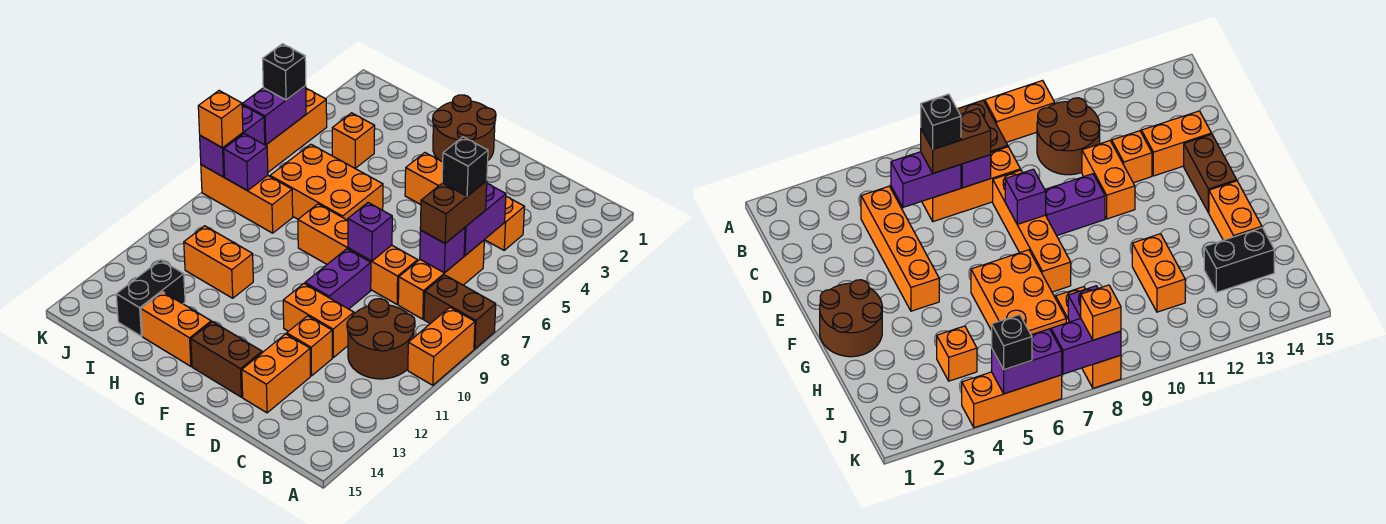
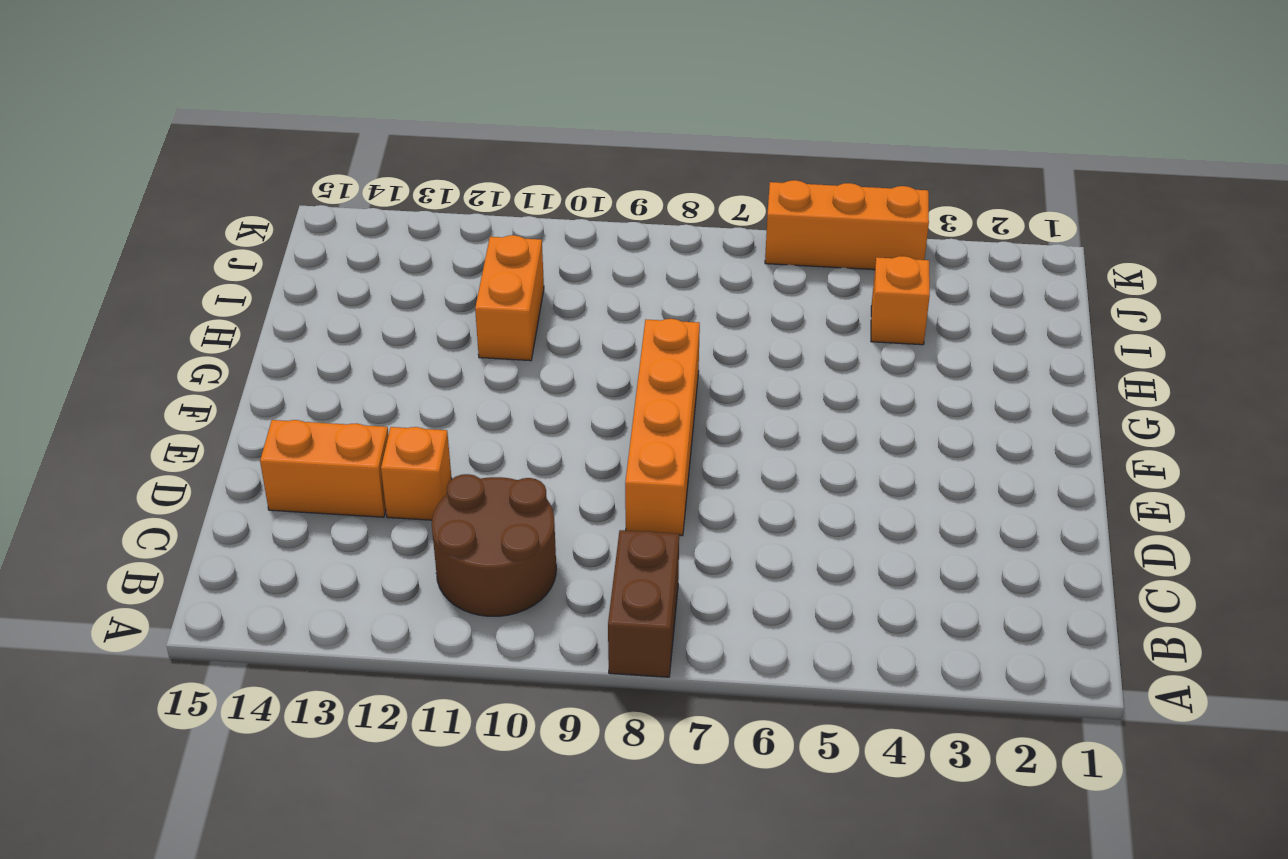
none -> orange 1x2 brick [408,307,475,385]
none -> orange 1x4 brick [405,153,524,250]
none -> orange 1x3 brick [398,240,484,319]

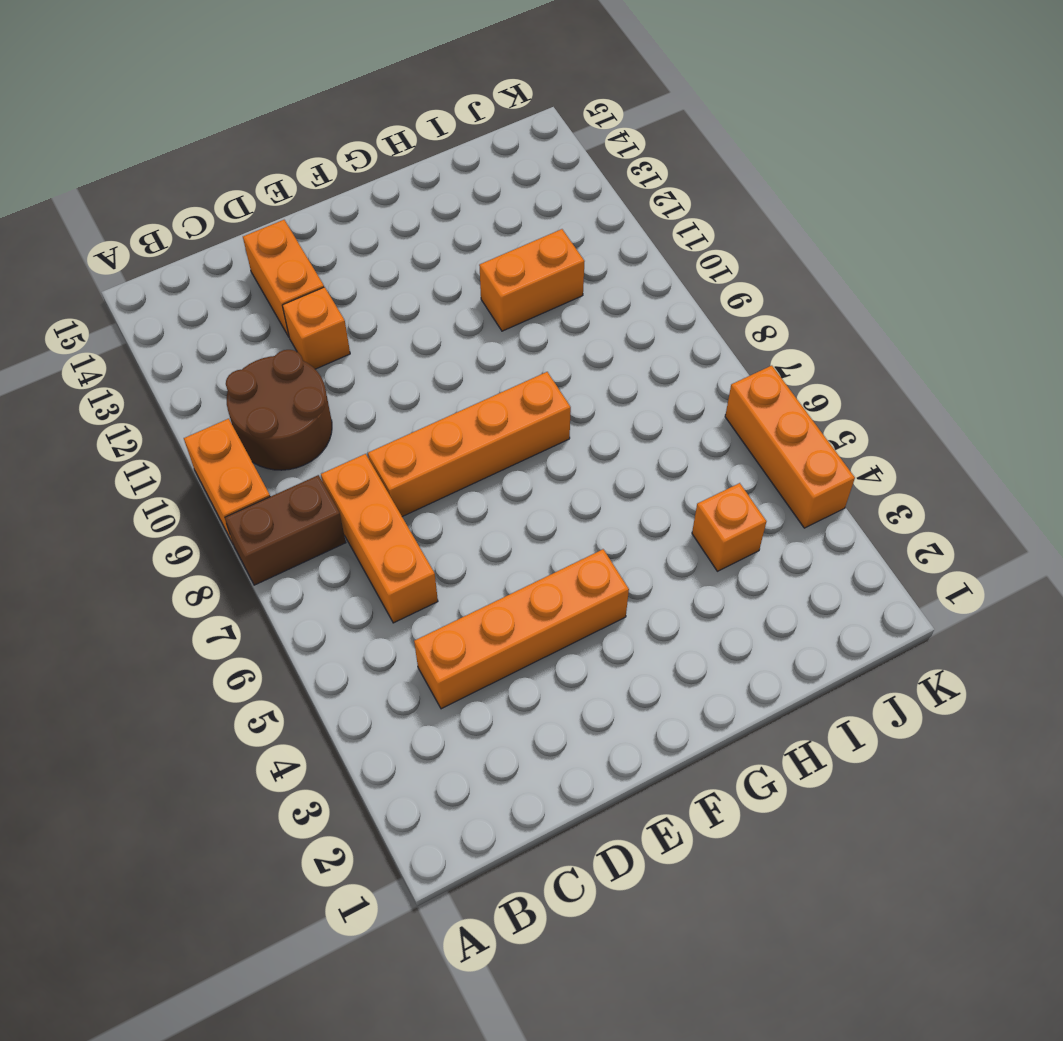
none -> orange 1x2 brick [283,284,354,358]
none -> purple 1x2 brick [305,249,371,309]
none -> brown 1x2 brick [191,322,262,397]

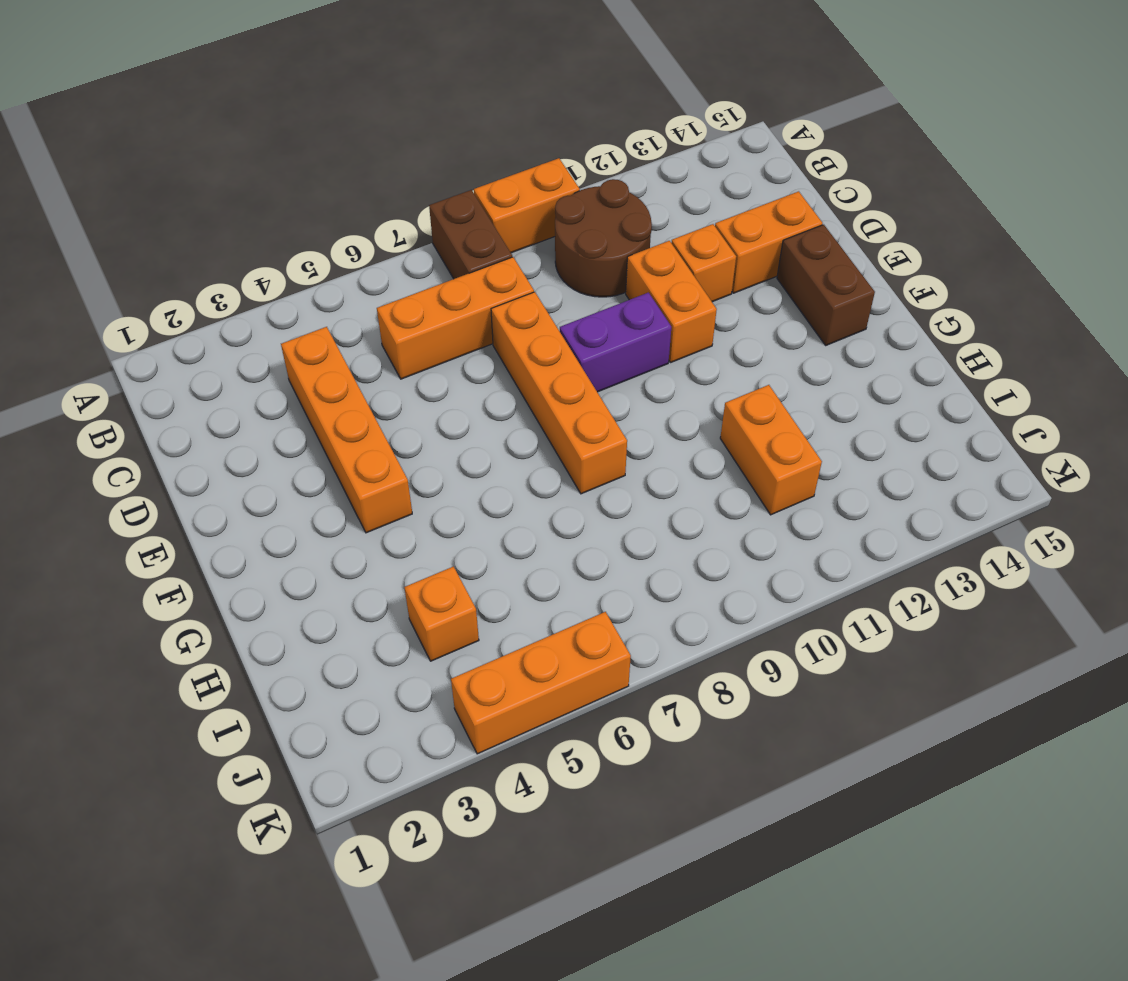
none -> brown 2x2 round brick [433,95,496,162]
none -> orange 2x3 brick [270,144,383,220]
none -> orange 1x2 brick [141,292,211,366]

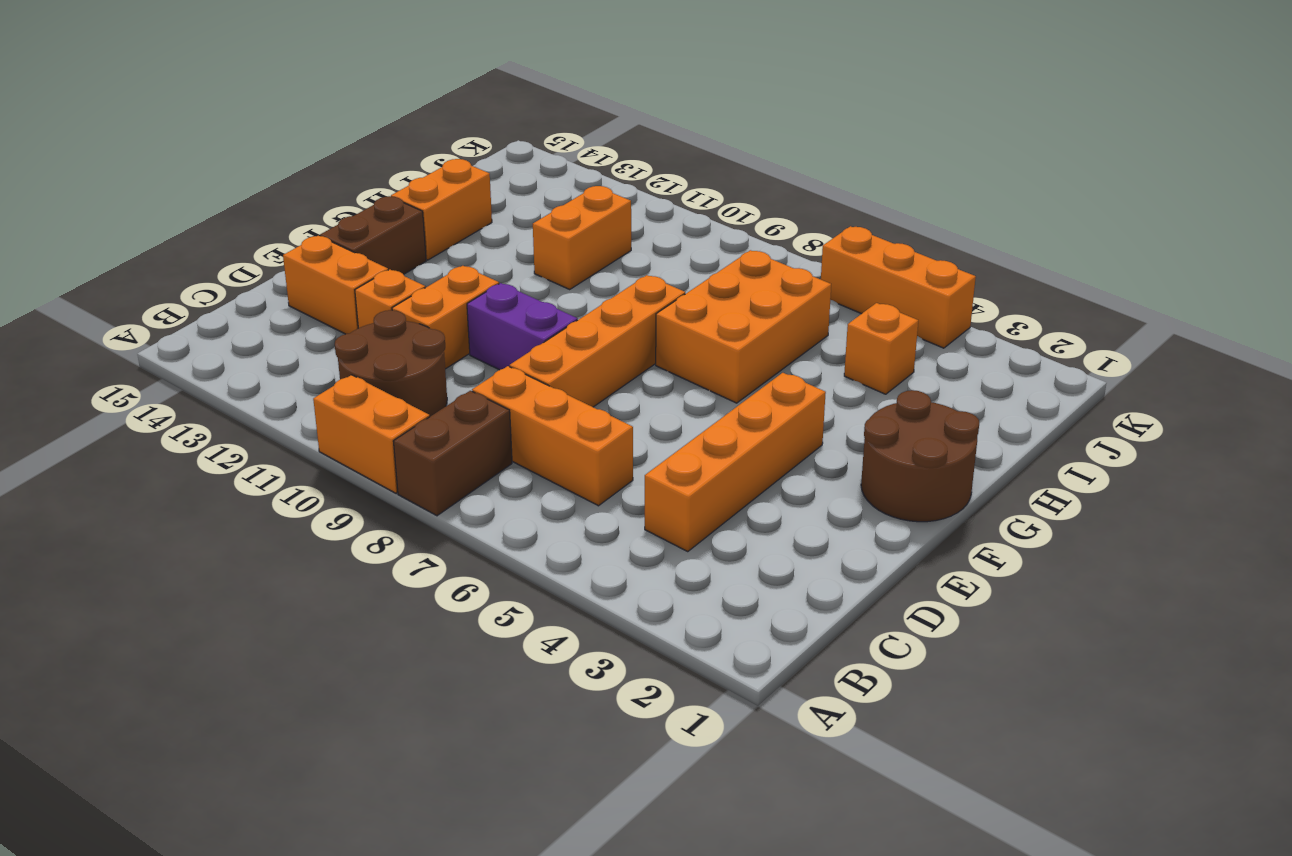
none -> orange 1x3 brick [201,165,293,233]
none -> black 1x2 brick [116,260,185,336]
none -> purple 1x2 brick [464,184,506,255]

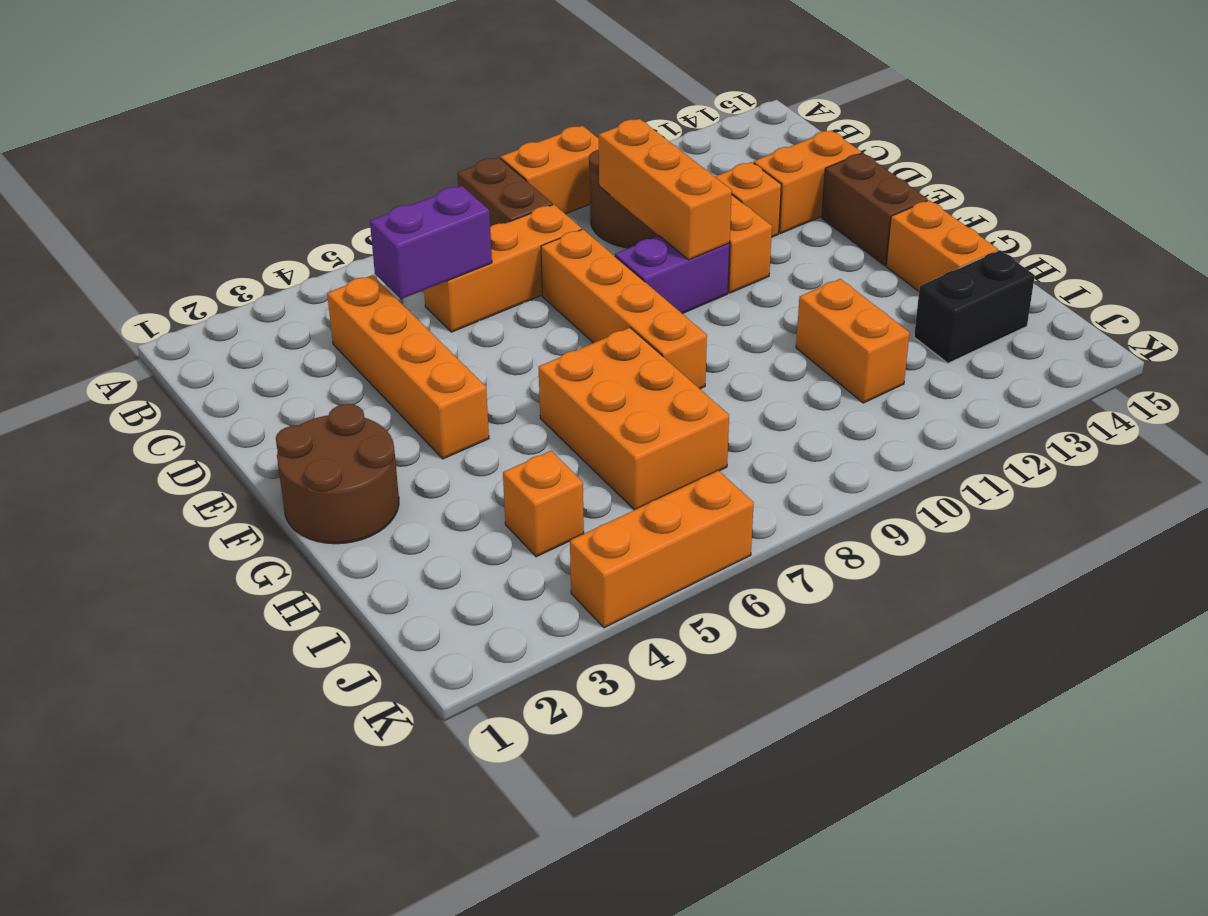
orange 1x3 brick [599,119,732,260] -> orange 1x3 brick moved to [201,165,293,233]
none -> purple 1x1 brick [420,228,465,273]
none -> purple 1x1 brick [348,203,392,261]
none -> purple 1x1 brick [224,134,268,191]

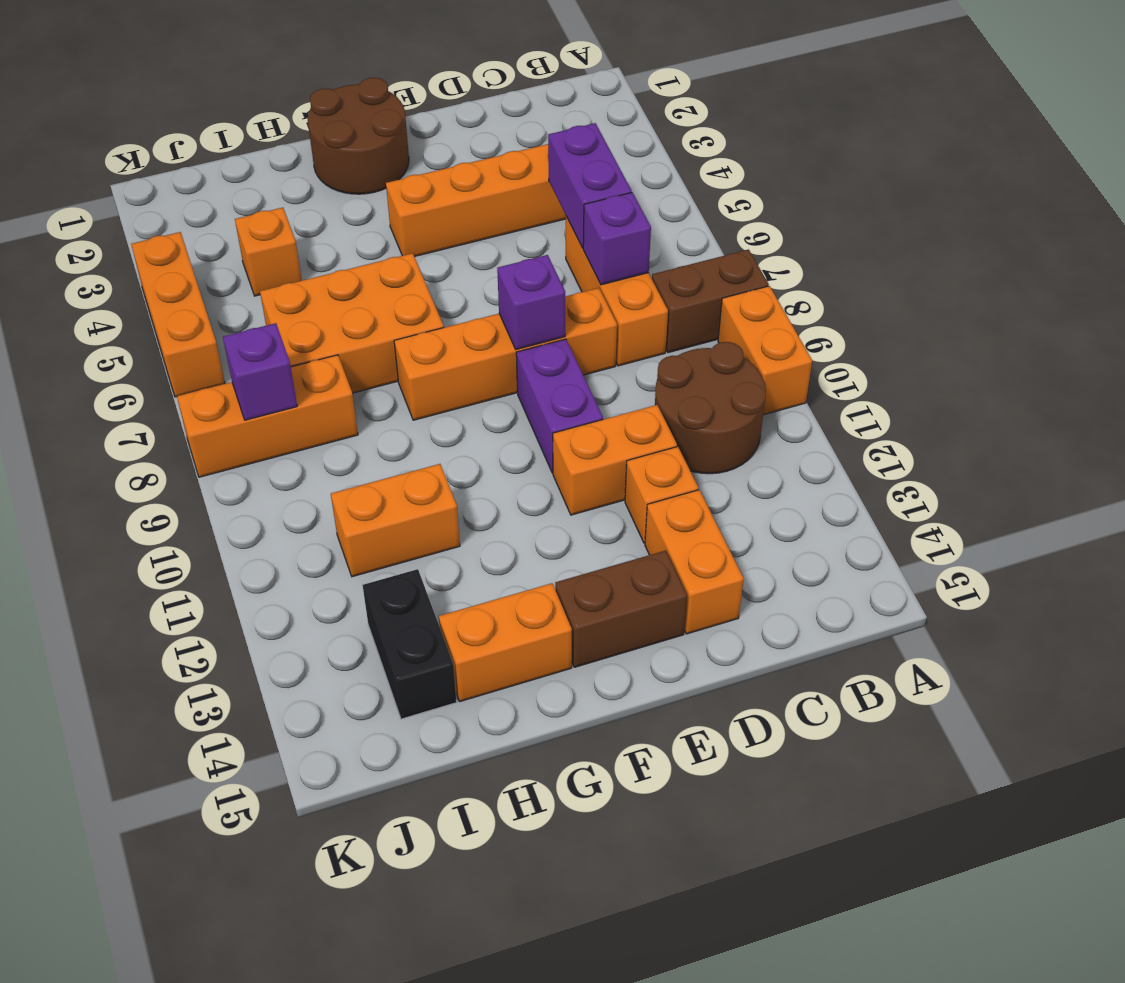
none -> purple 1x2 brick [242,86,306,145]
none -> purple 1x2 brick [200,105,265,177]
none -> brown 1x2 brick [420,181,487,243]

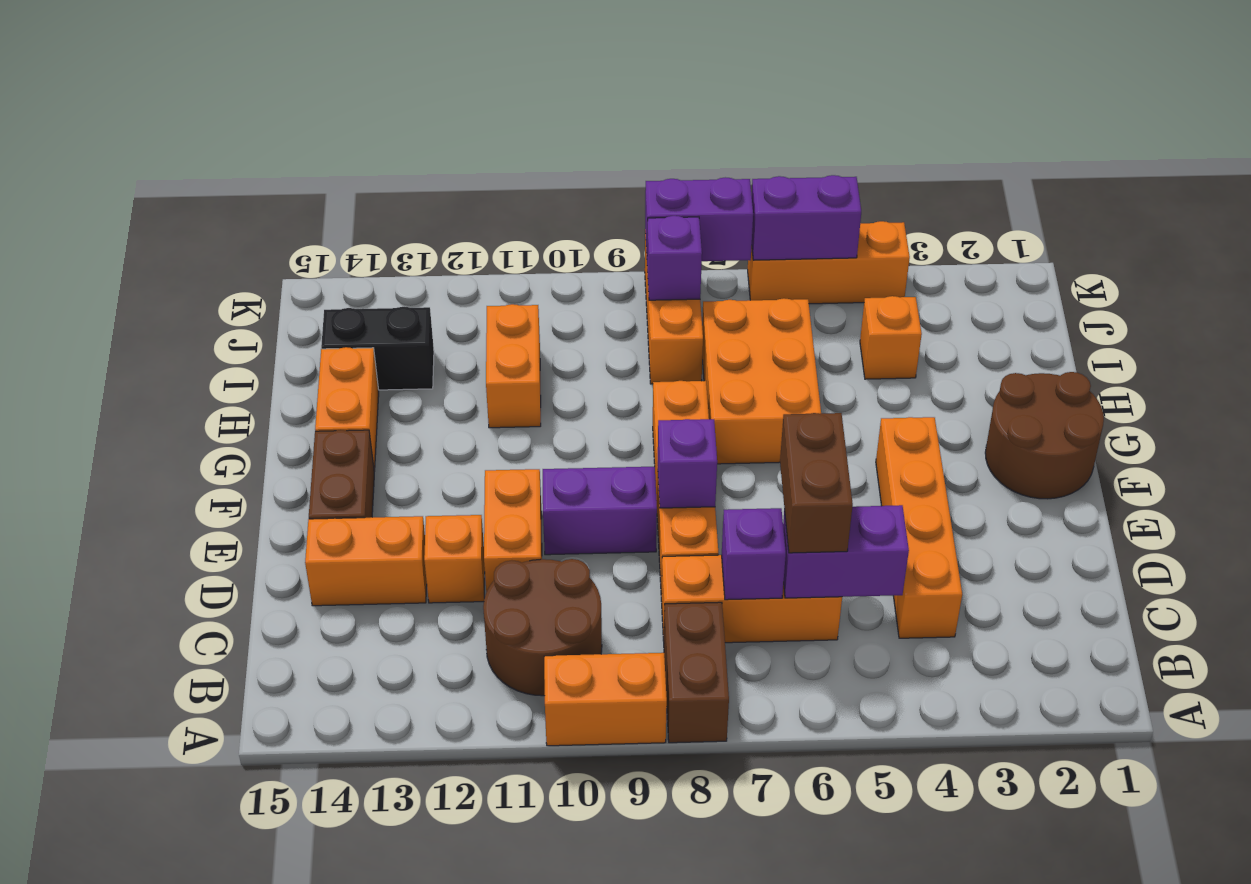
brown 1x2 brick [780,413,853,553] -> brown 1x2 brick turned to [420,181,487,243]
none -> black 1x1 brick [263,44,306,100]
none -> orange 1x1 brick [198,91,243,148]
none -> black 1x1 brick [442,137,488,196]

